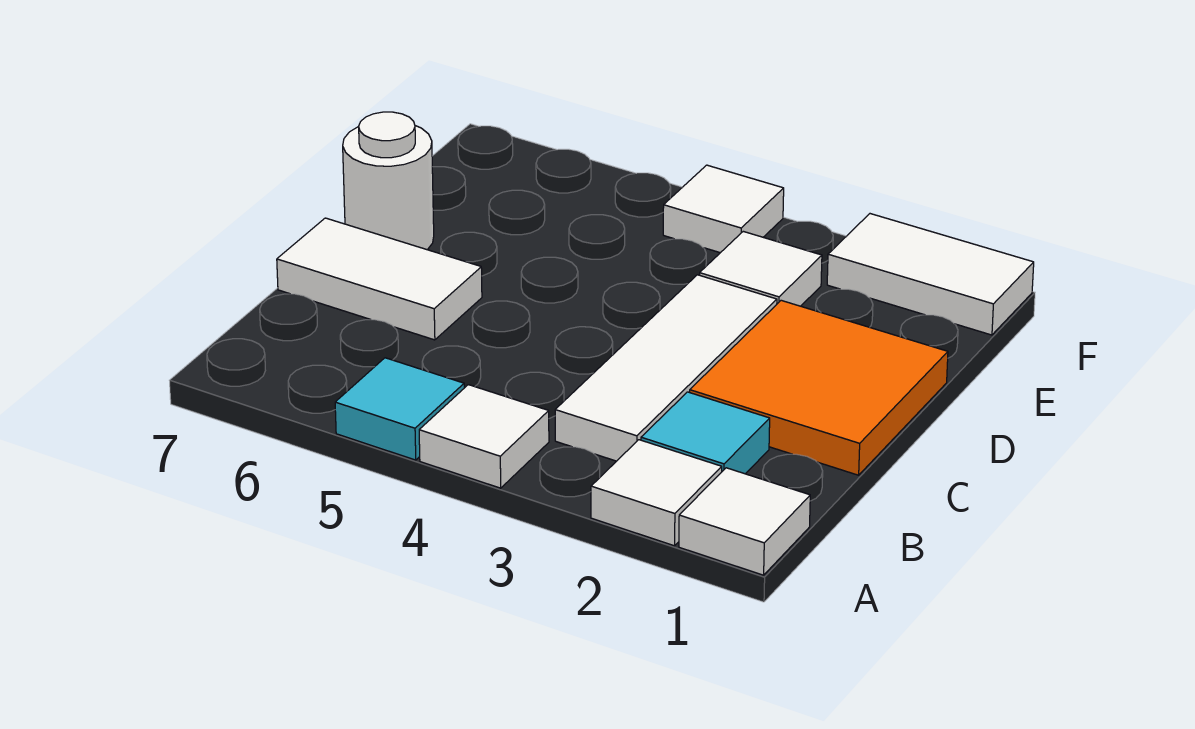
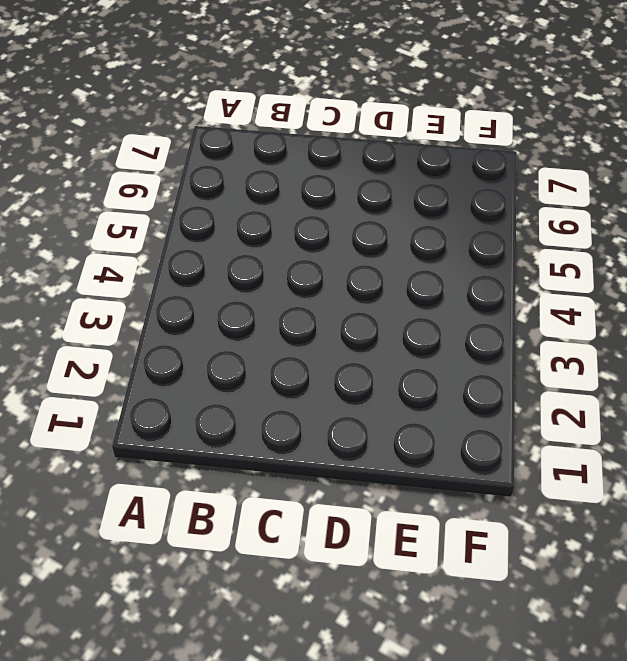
none -> white 1x1 tile [679,468,810,575]
none -> white 1x1 tile [591,440,722,546]
none -> white 1x1 tile [419,385,549,488]

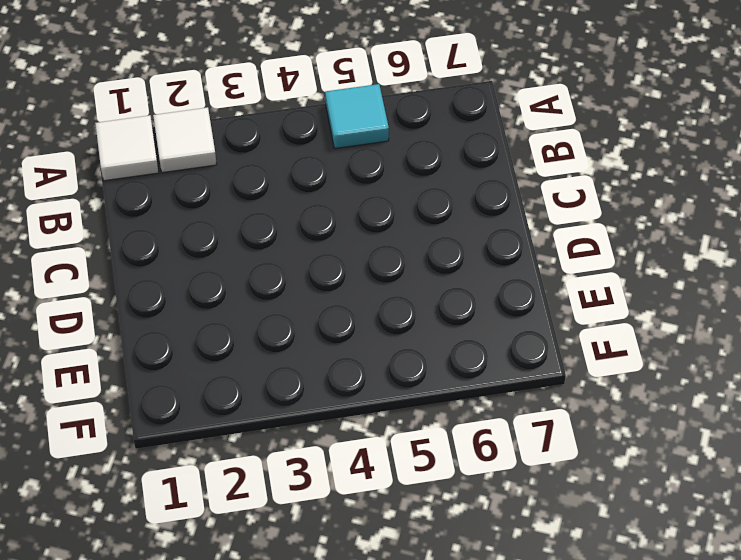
none -> white 1x1 tile [419,385,549,488]
none -> cyan 1x1 tile [641,392,770,474]
none -> white 1x3 tile [555,275,777,461]

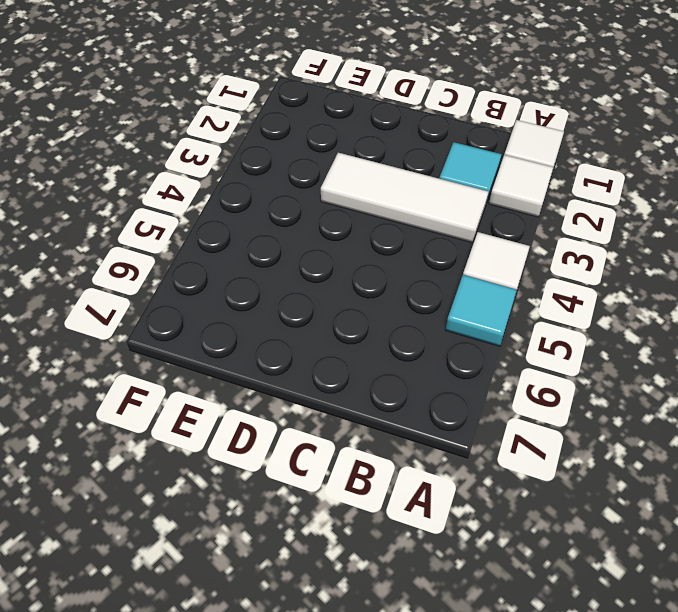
none -> orange 2x2 tile [690,300,948,475]
none -> white 1x2 tile [277,218,482,340]
none -> white 1x1 round brick [343,112,434,250]

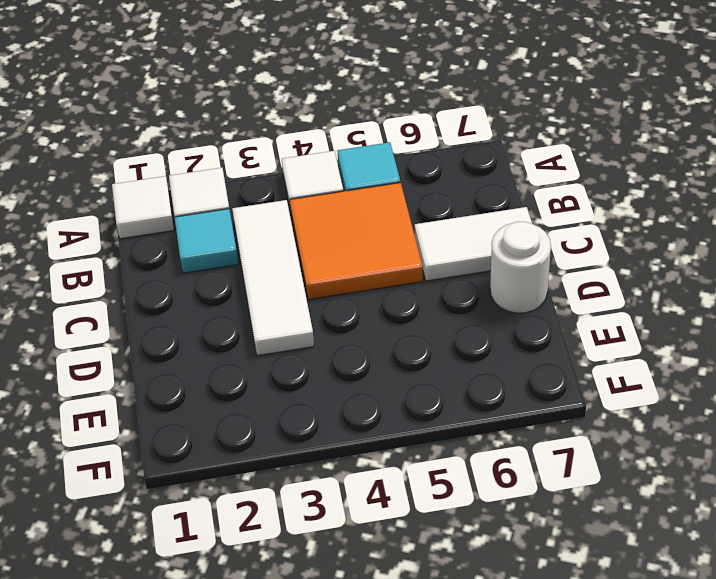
orange 2x2 tile [290,183,423,299] -> orange 2x2 tile moved to [690,300,948,475]
none -> white 1x1 tile [700,231,822,306]
none -> white 1x2 tile [827,214,1034,335]
none -> white 1x1 tile [663,165,784,253]

